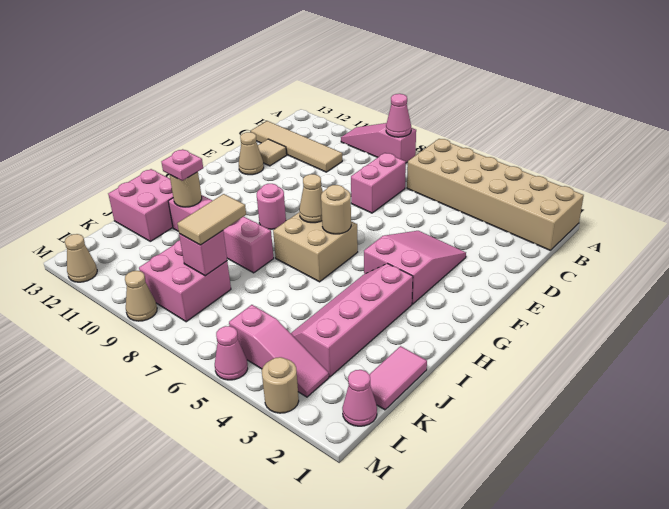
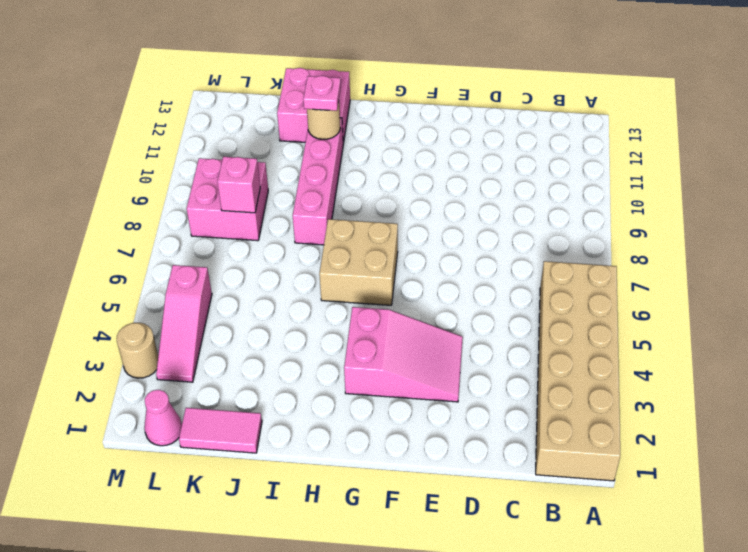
none -> pink 1x3 slope [341,123,416,163]
none -> pink 1x2 brick [351,153,406,213]
none -> tan 1x4 tile [251,121,342,172]

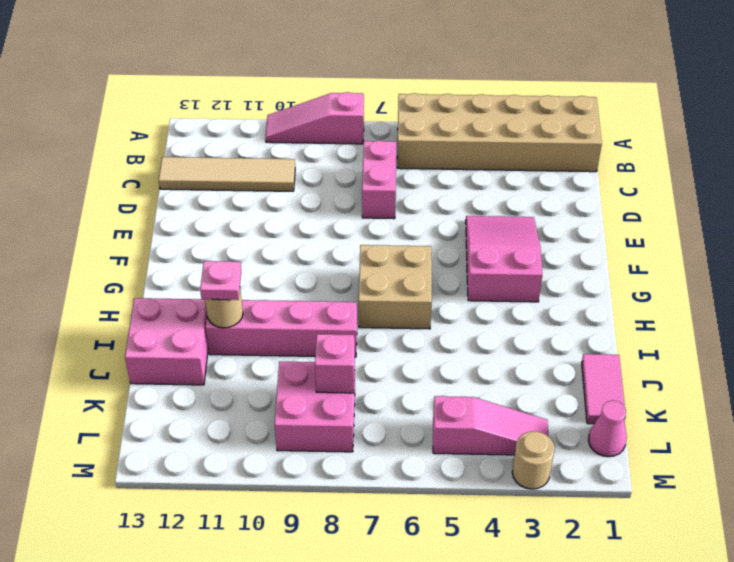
none -> tan 1x1 tile [258,139,287,166]
none -> tan 1x1 cone [239,132,264,175]
none -> pink 1x1 round brick [257,184,286,229]

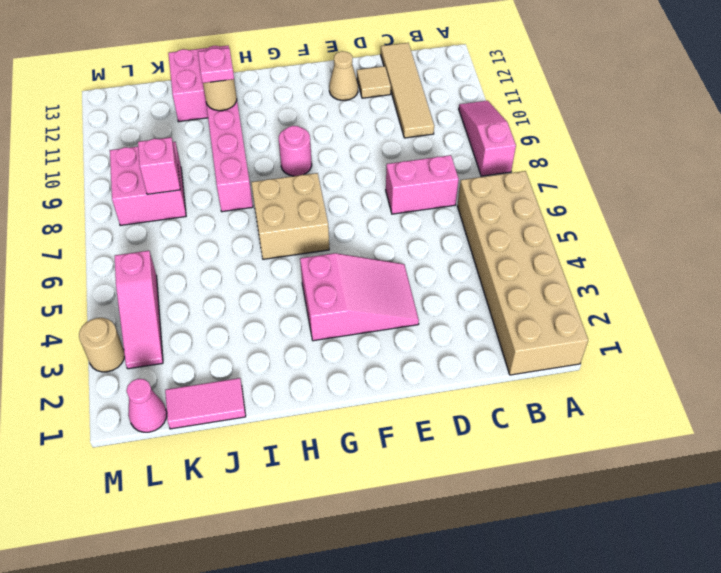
none -> pink 2x4 slope [291,264,413,377]
none -> pink 1x1 cone [215,326,248,380]
none -> tan 1x1 cone [125,271,157,321]

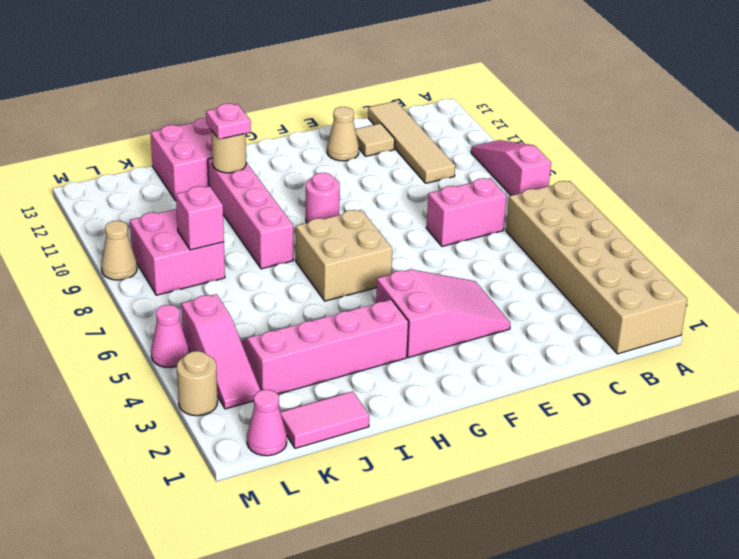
none -> tan 1x1 cone [65,234,97,282]
none -> pink 1x1 cone [386,94,411,137]
none -> tan 1x1 round brick [321,185,351,234]

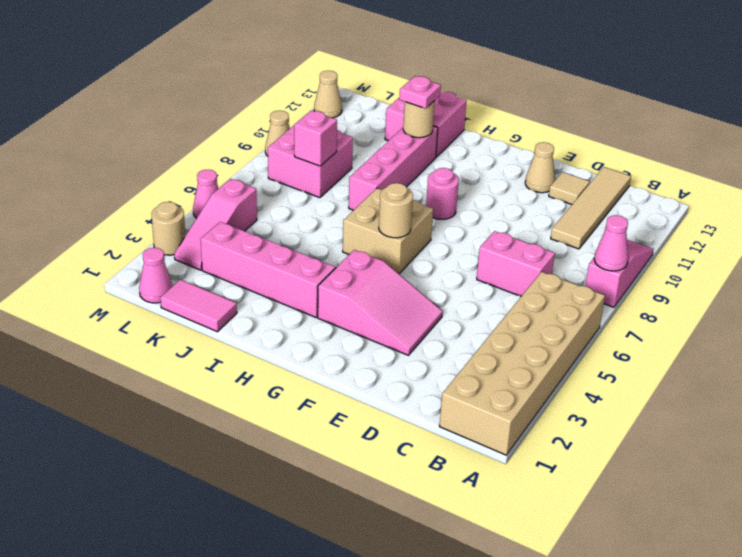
none -> tan 1x1 cone [299,174,323,223]
none -> tan 1x2 tile [177,194,246,245]

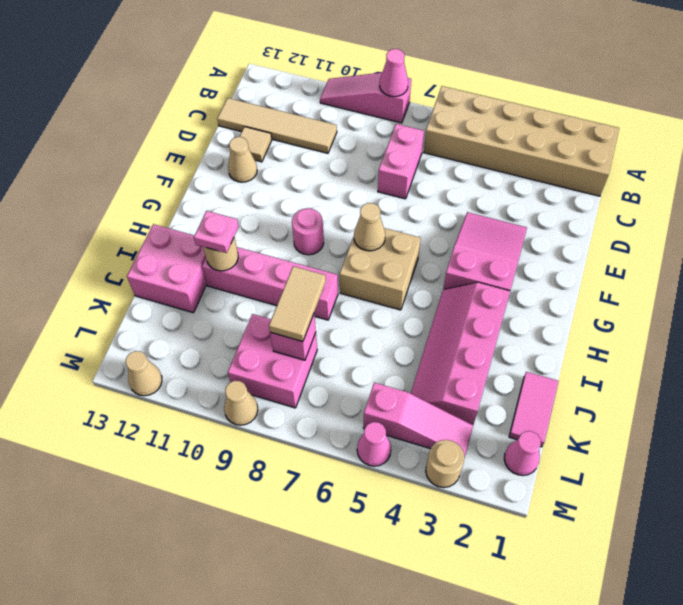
none -> tan 1x1 round brick [321,185,351,234]

